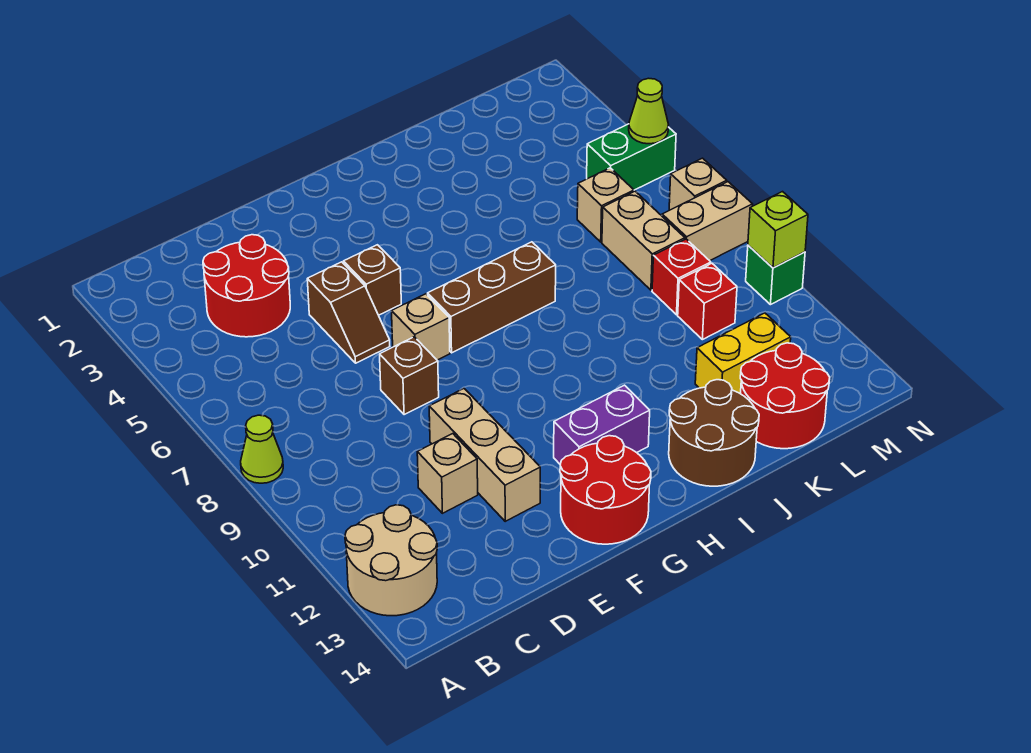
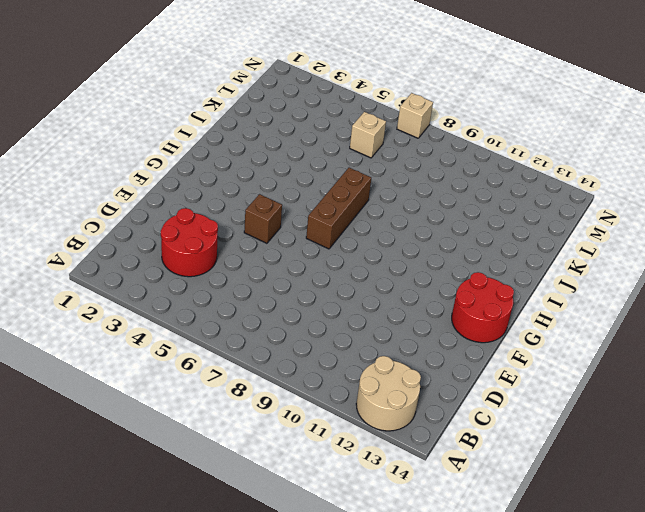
none -> lime 1x1 cone [241,415,283,483]
none -> tan 1x1 brick [417,434,478,513]
none -> brown 1x2 slope [307,262,390,363]

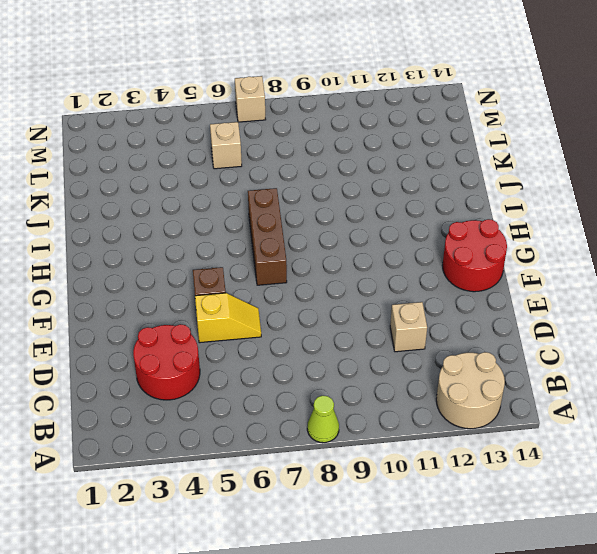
yellow 1x2 slope [195,293,261,343] -> brown 1x2 slope [307,262,390,363]
none -> brown 1x1 brick [380,337,439,415]
none -> tan 1x3 brick [429,389,540,521]
none -> tan 1x1 brick [392,294,450,360]

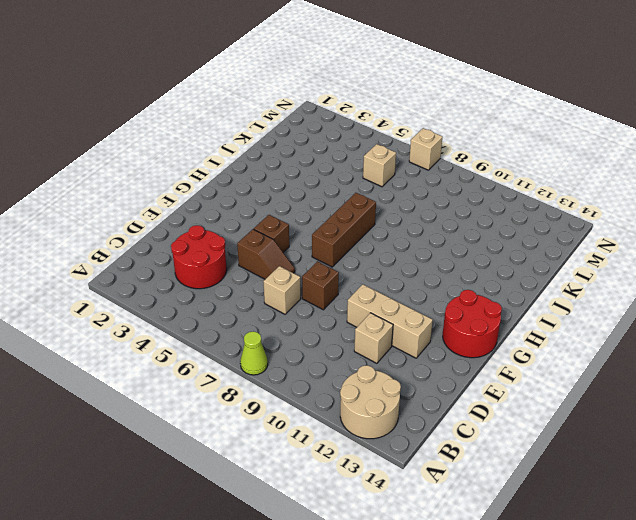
tan 1x1 brick [263,266,301,314] -> tan 1x1 brick moved to [392,294,450,360]
none -> purple 1x2 brick [554,385,650,464]
none -> brown 2x2 round brick [669,380,759,486]
none -> yellow 1x2 brick [695,313,791,394]

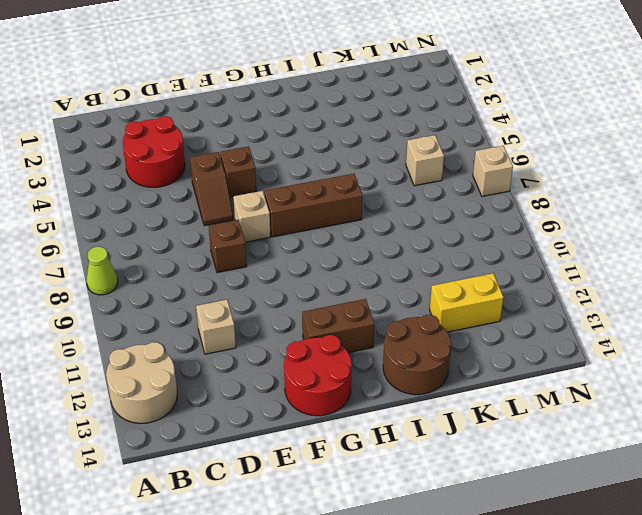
brown 1x2 brick [302,299,374,353] -> purple 1x2 brick [554,385,650,464]
none -> tan 1x3 brick [429,389,540,521]
none -> red 2x2 round brick [740,343,830,449]
none -> tan 1x2 brick [602,191,685,290]

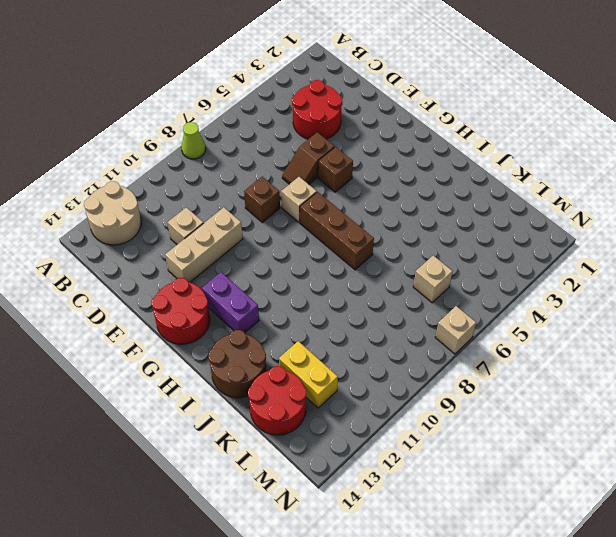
none -> tan 1x2 brick [602,191,685,290]
none -> red 1x1 brick [652,239,711,315]
none -> red 1x1 brick [678,263,737,340]

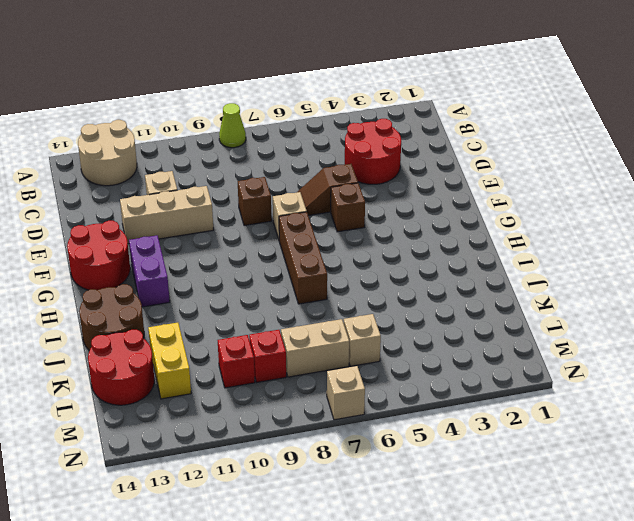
none -> green 1x2 brick [587,124,676,190]
none -> tan 1x2 brick [662,182,753,261]
none -> green 1x1 brick [746,245,805,305]

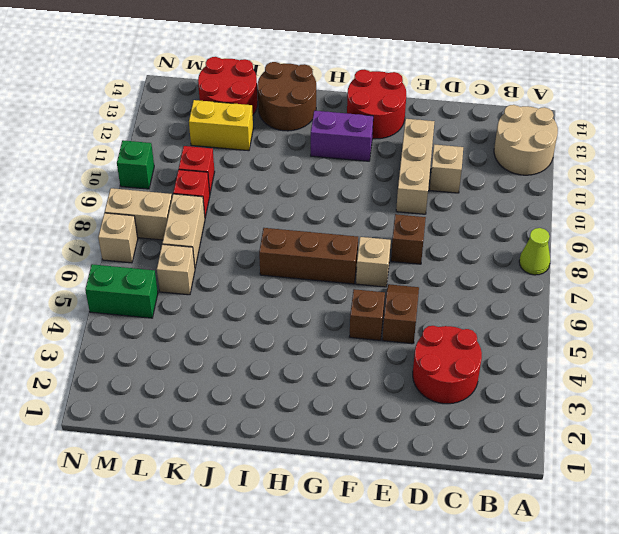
none -> lime 1x1 cone [629,78,669,144]
none -> lime 1x1 brick [748,192,808,268]

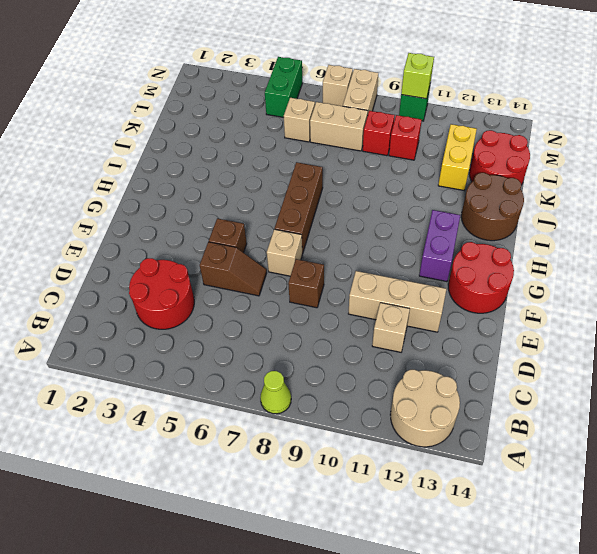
none -> lime 1x1 cone [629,78,669,144]

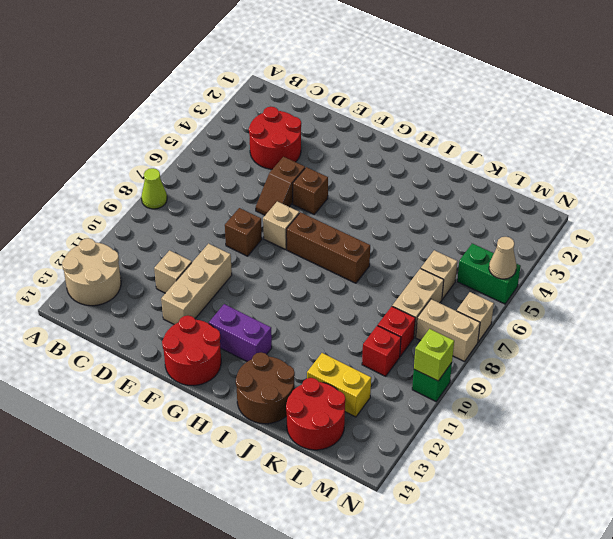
tan 1x1 cone [489,237,516,279] -> lime 1x1 cone [629,78,669,144]

